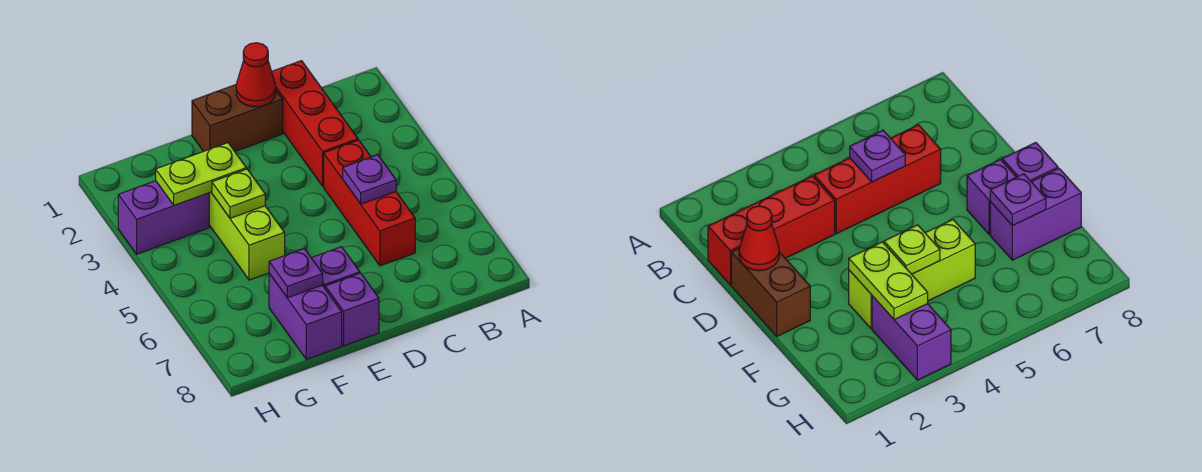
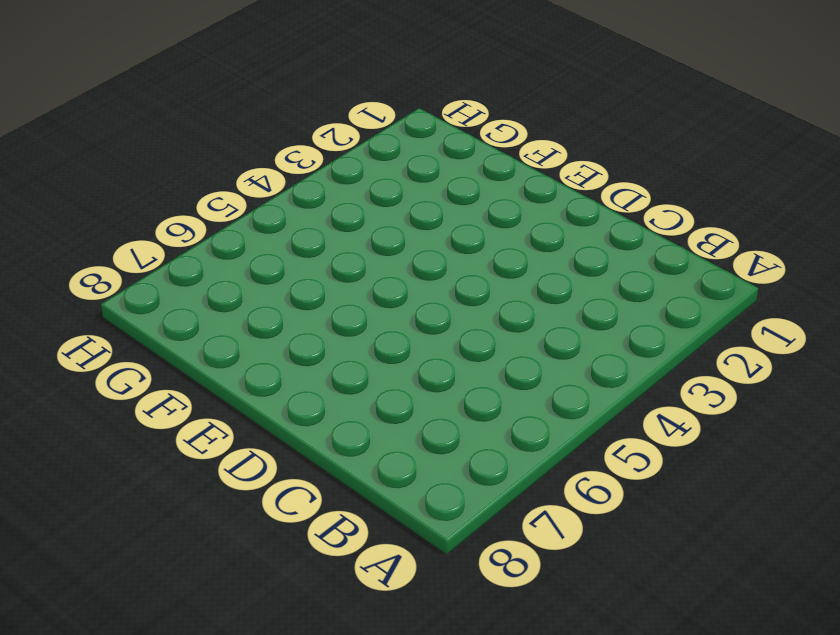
none -> red 1x3 brick [272,61,358,186]
none -> red 1x3 brick [324,140,415,266]
none -> brown 1x2 brick [192,85,283,152]

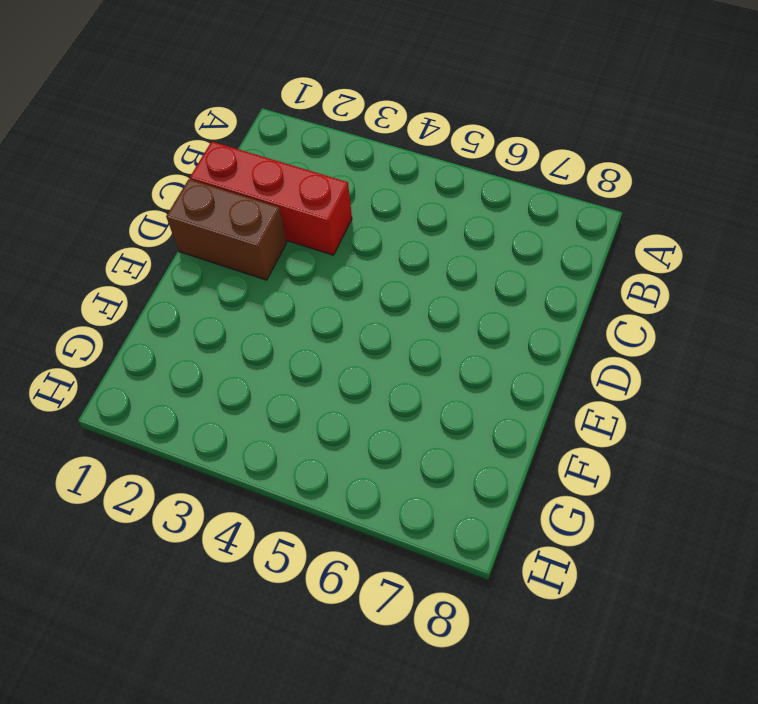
brown 1x2 brick [166,179,287,280] -> brown 1x2 brick turned to [192,85,283,152]
none -> red 1x3 brick [324,140,415,266]
none -> purple 1x1 brick [312,247,360,288]
none -> purple 1x1 brick [325,273,379,346]

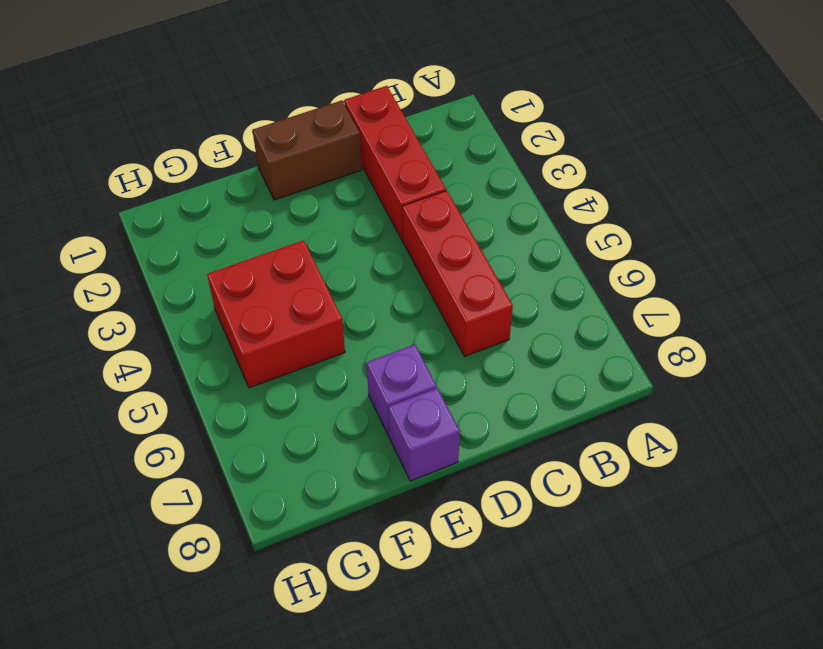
red 2x2 brick [207,240,345,388] -> lime 1x3 brick [209,192,285,280]
none -> purple 1x2 brick [269,273,342,360]
none -> purple 1x2 brick [118,181,209,254]
none -> purple 1x1 plate [343,155,396,204]

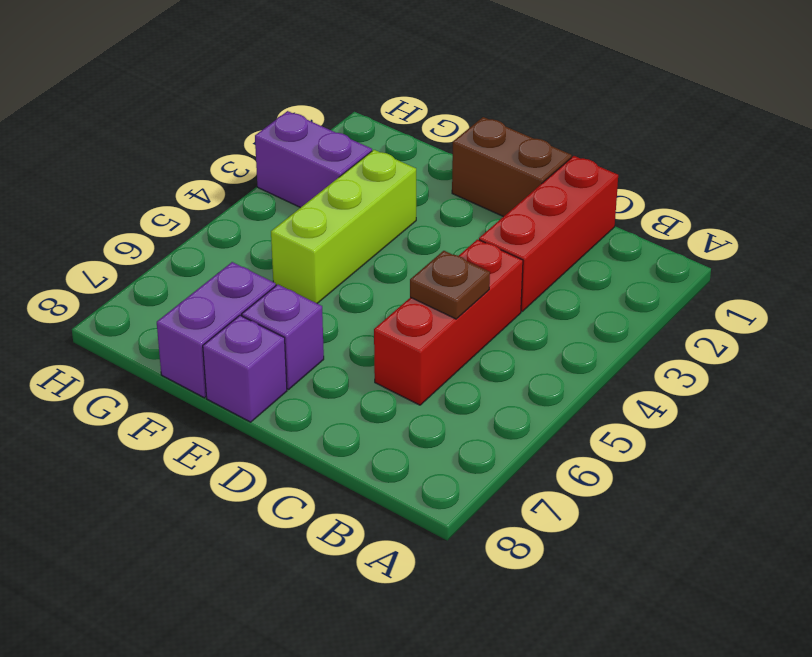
brown 1x1 plate [410,251,490,319] -> purple 1x1 plate [343,155,396,204]
none -> red 1x1 cone [236,43,276,107]
none -> lime 1x2 plate [156,143,246,205]
none -> lime 1x1 plate [212,169,265,218]

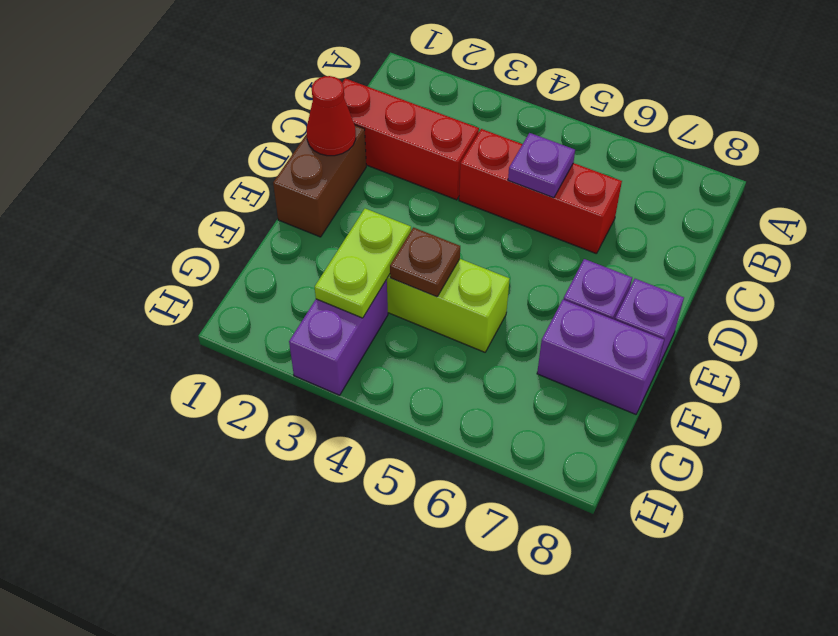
brown 1x1 plate [390,228,460,297] -> lime 1x1 plate [212,169,265,218]
none -> purple 1x1 plate [269,249,323,298]

